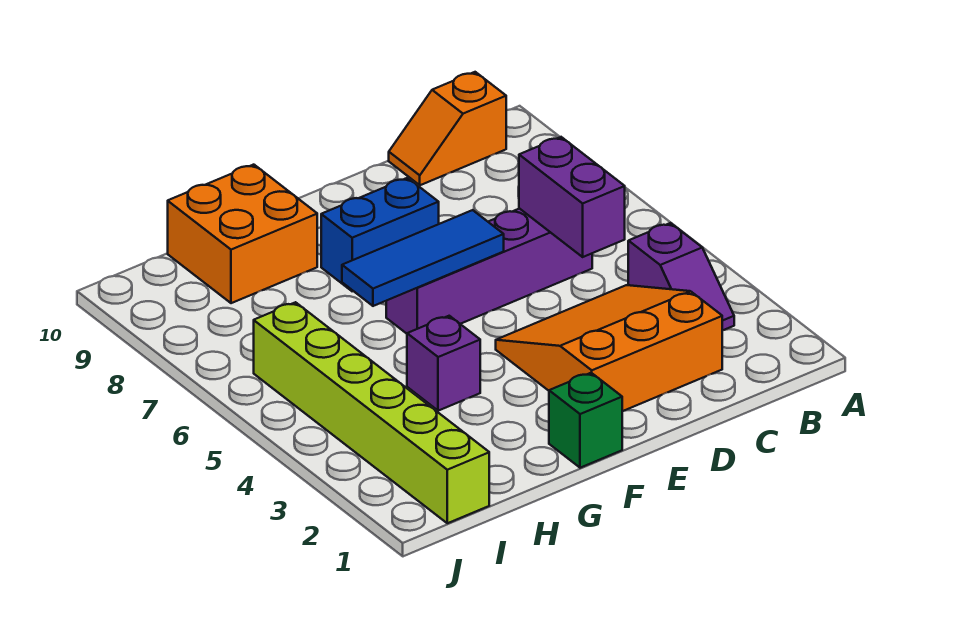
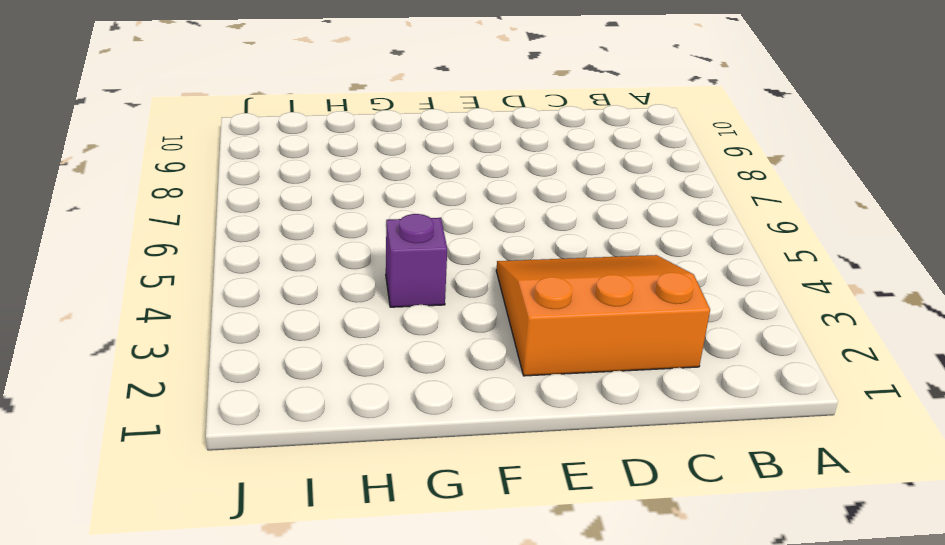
none -> purple 1x2 slope [628,223,734,330]
none -> orange 1x2 slope [389,72,506,185]

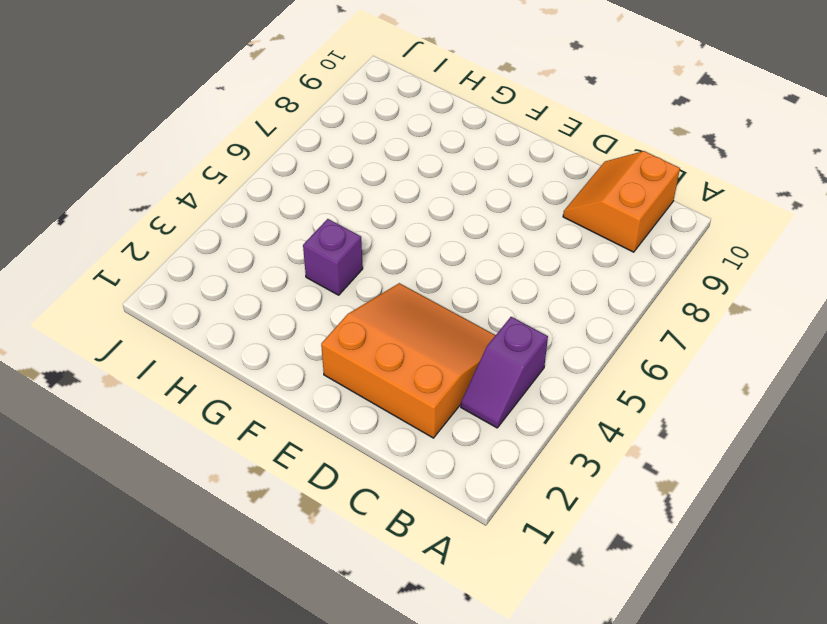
orange 2x2 slope [563,151,680,252] -> orange 1x2 slope [389,72,506,185]
none -> purple 1x4 brick [386,208,592,334]
none -> blue 1x2 brick [321,178,439,291]

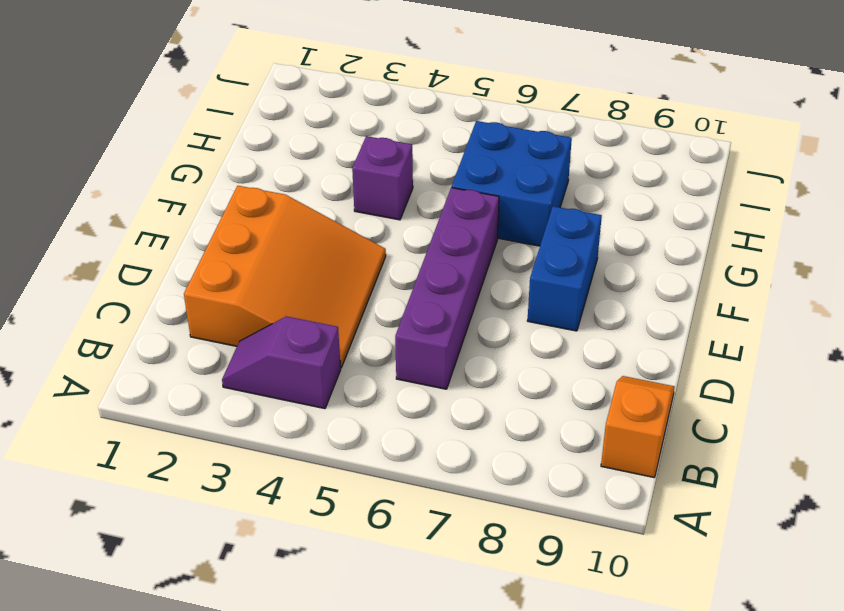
blue 2x2 brick [452,121,572,246] -> none
none -> green 1x1 brick [549,373,622,468]
none -> orange 2x2 brick [168,165,317,303]

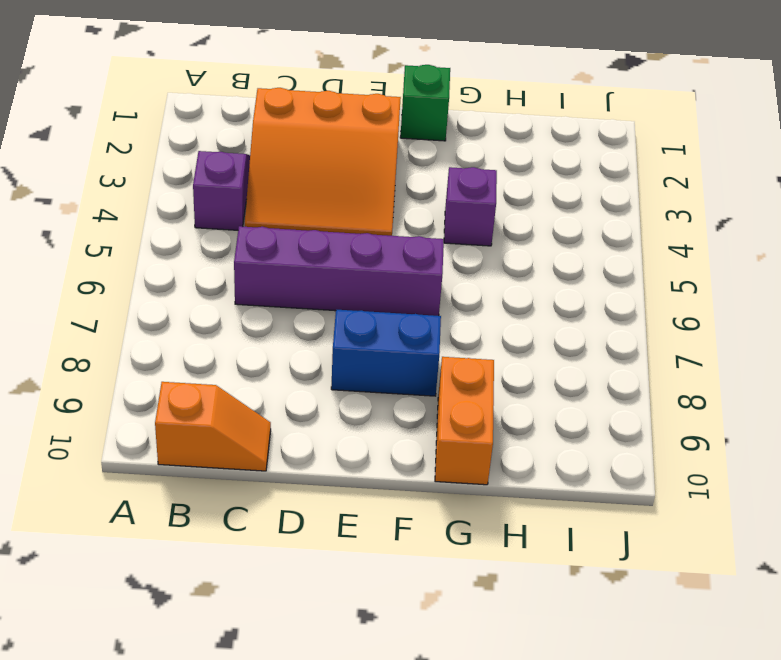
orange 1x2 brick [435,357,494,485] -> orange 2x2 brick [168,165,317,303]
none -> lime 1x6 brick [254,302,489,523]
none -> purple 1x2 brick [519,137,625,257]

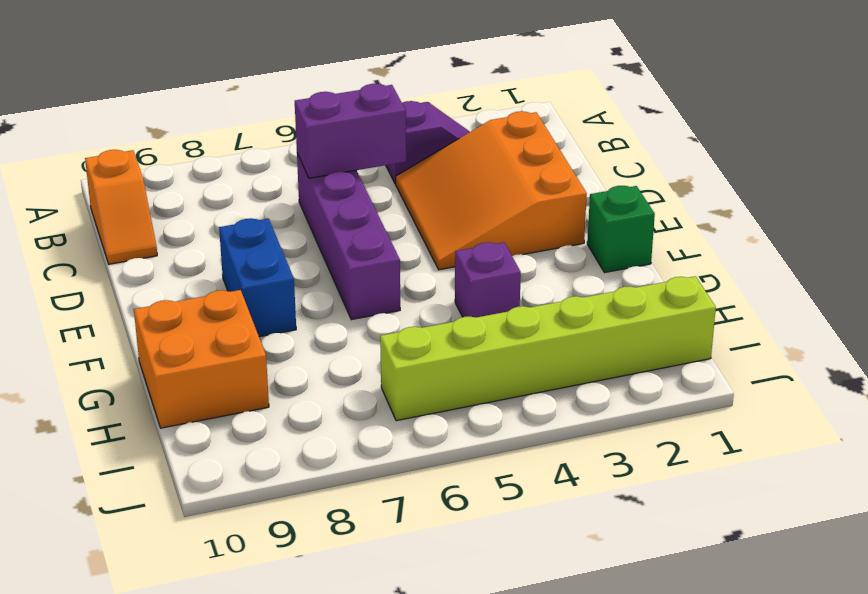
none -> blue 1x3 tile [342,210,504,306]

